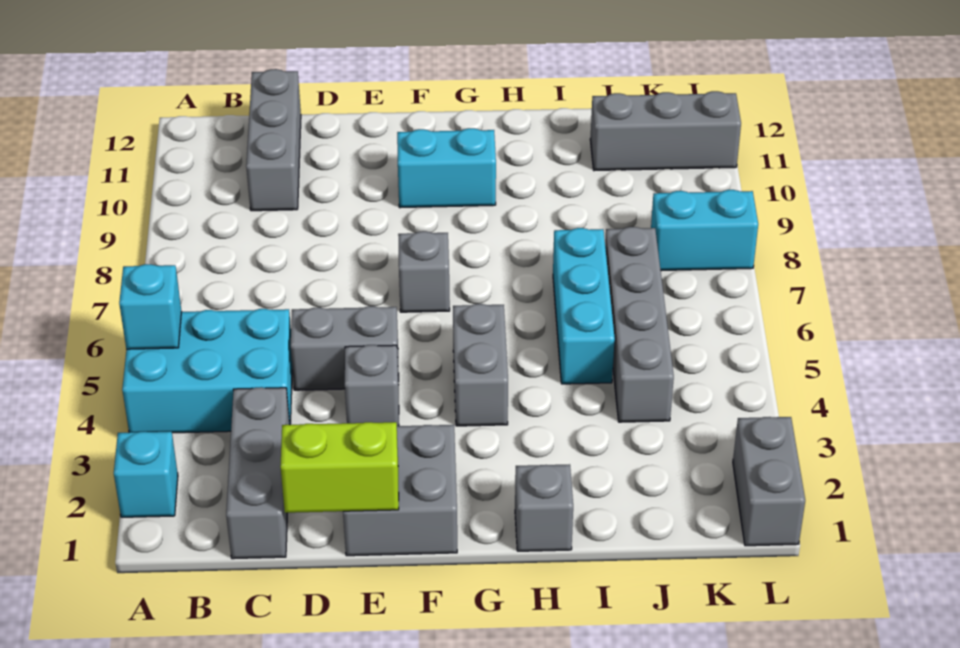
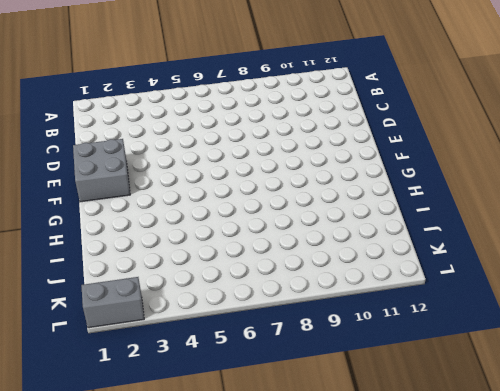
none -> cyan 1x1 brick [114,432,178,517]
none -> cyan 2x3 brick [122,309,292,433]
none -> grey 1x3 brick [226,387,290,559]

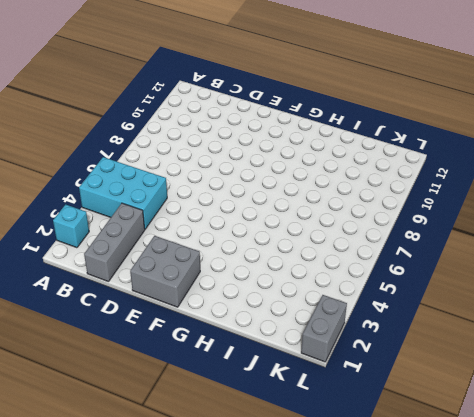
none -> grey 1x3 brick [246,69,301,211]
none -> grey 1x2 brick [291,306,399,390]
none -> grey 1x1 brick [345,345,399,426]

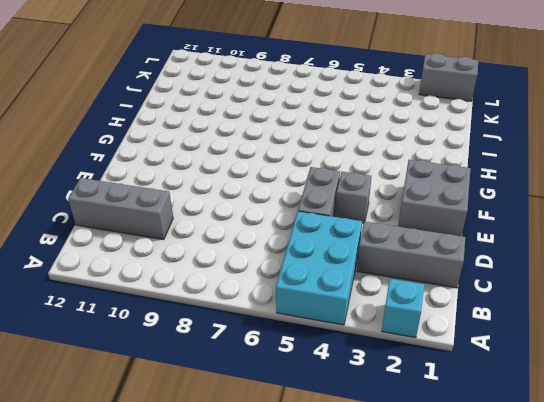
none -> grey 1x1 brick [398,231,450,312]
none -> cyan 1x2 brick [397,128,496,208]
none -> grey 1x2 brick [453,304,508,426]

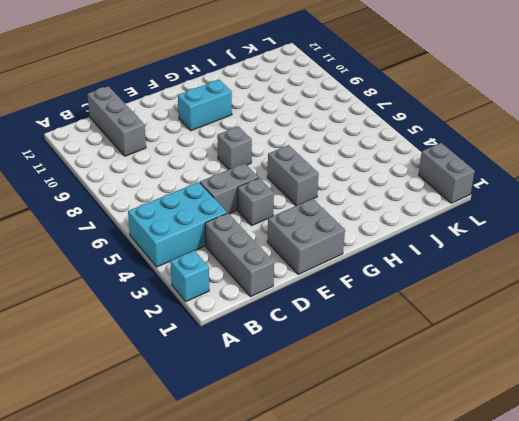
none -> grey 1x1 brick [515,464,573,551]
none -> cyan 1x3 brick [553,228,615,384]
none -> grey 1x4 brick [605,227,674,422]

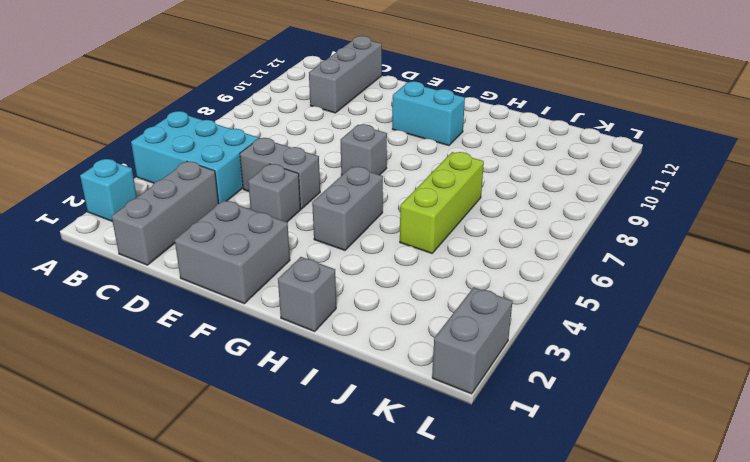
lime 1x3 brick [400,152,484,253] -> cyan 1x3 brick [553,228,615,384]
none -> grey 1x4 brick [605,227,674,422]
none -> grey 1x3 brick [590,91,741,171]
none -> cyan 1x2 brick [651,190,758,271]

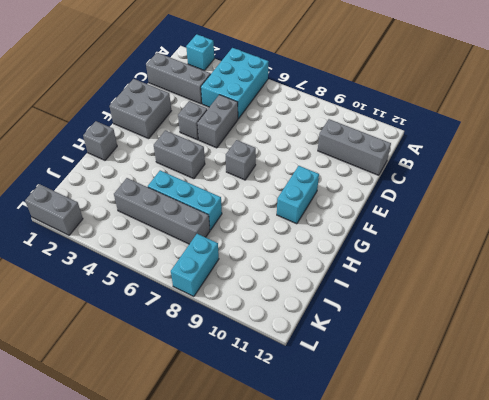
none -> grey 1x3 brick [590,91,741,171]
none -> cyan 1x1 brick [119,264,182,349]
none -> lime 1x2 brick [280,422,399,513]

